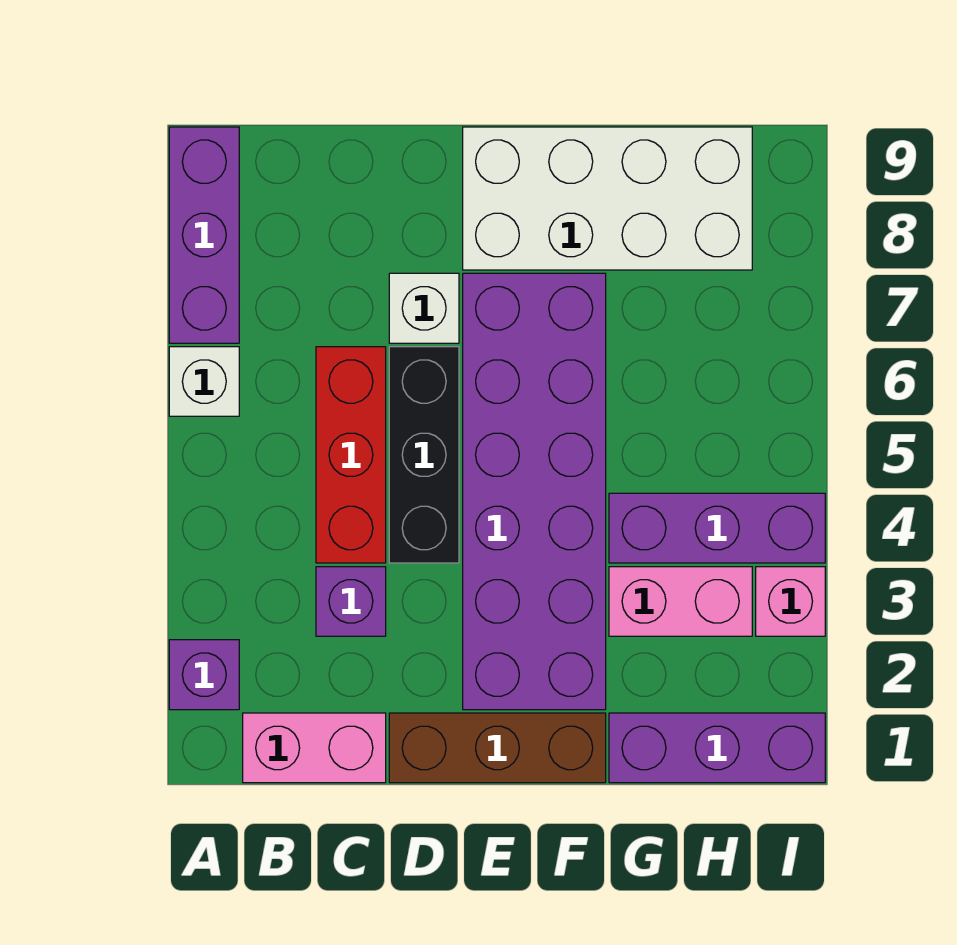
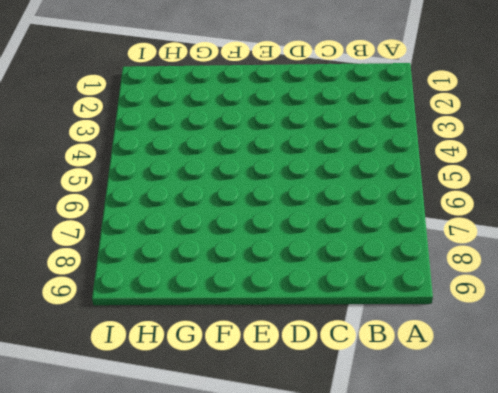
none -> purple 1x1 brick [169,640,239,710]
none -> white 1x1 brick [169,347,239,416]
none -> purple 1x3 brick [169,127,239,343]

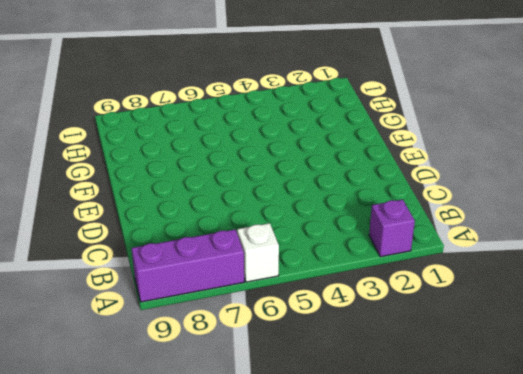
none -> pink 1x2 brick [243,713,386,783]
none -> purple 1x1 brick [316,567,386,636]
none -> red 1x3 brick [316,347,386,563]

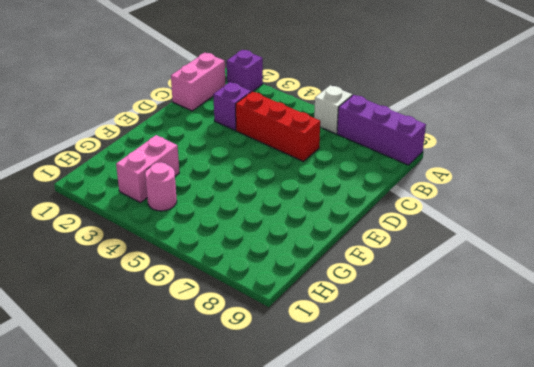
pink 1x1 round brick [145,162,177,211] -> purple 1x3 brick [609,493,825,563]
none -> brown 1x3 brick [389,713,606,783]
none -> black 1x3 brick [389,347,459,563]
none -> white 1x1 brick [389,273,459,343]

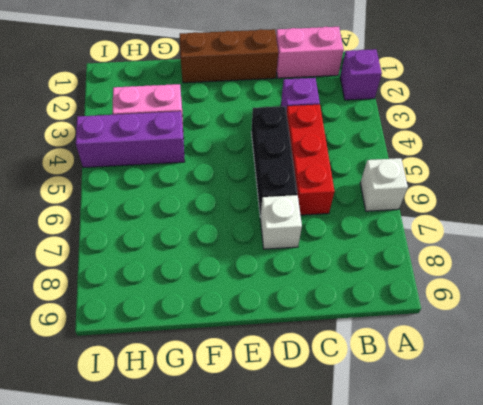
none -> purple 1x3 brick [169,127,239,343]
none -> purple 2x6 brick [463,273,606,710]
none -> white 2x4 brick [463,127,752,270]

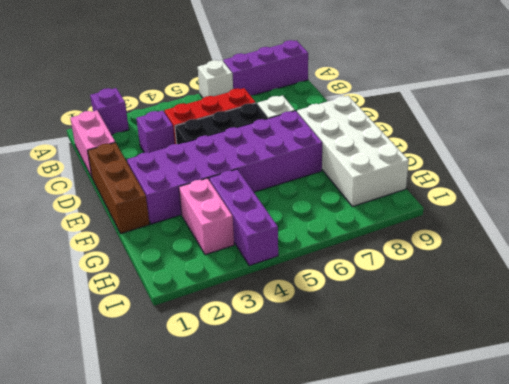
none -> purple 1x3 brick [609,713,825,783]
none -> pink 1x1 brick [756,567,825,636]

